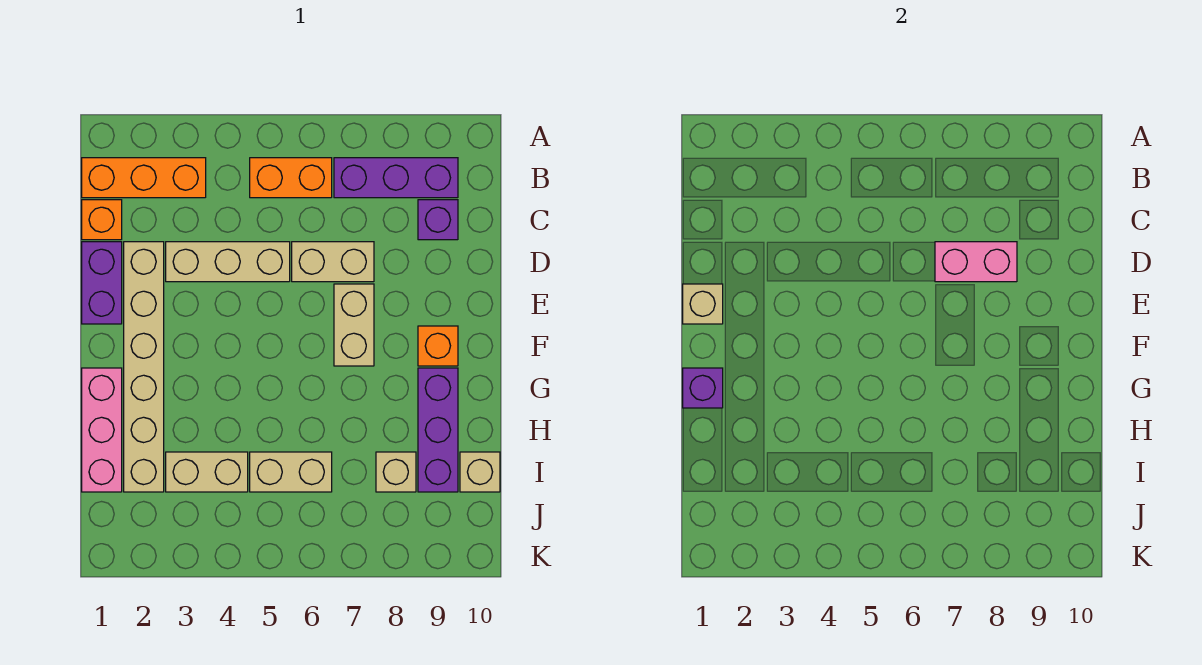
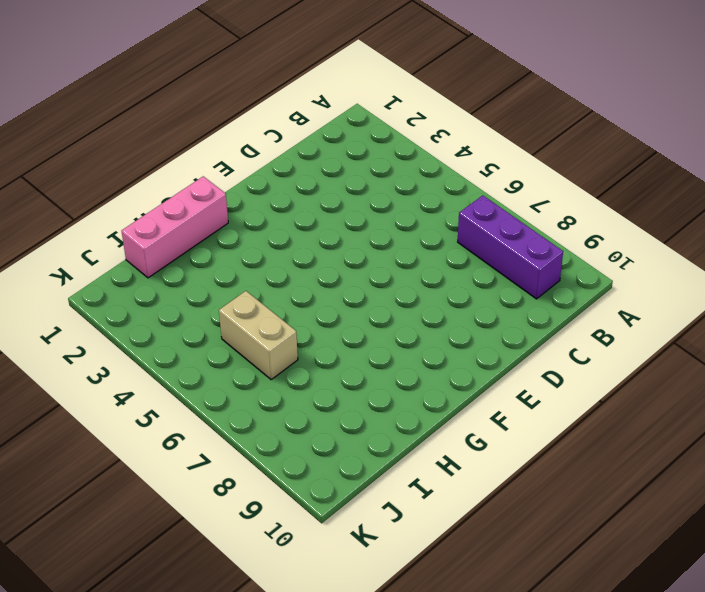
none -> orange 1x3 brick [82,158,206,198]
none -> orange 1x2 brick [250,158,332,198]
none -> orange 1x1 brick [82,200,122,240]

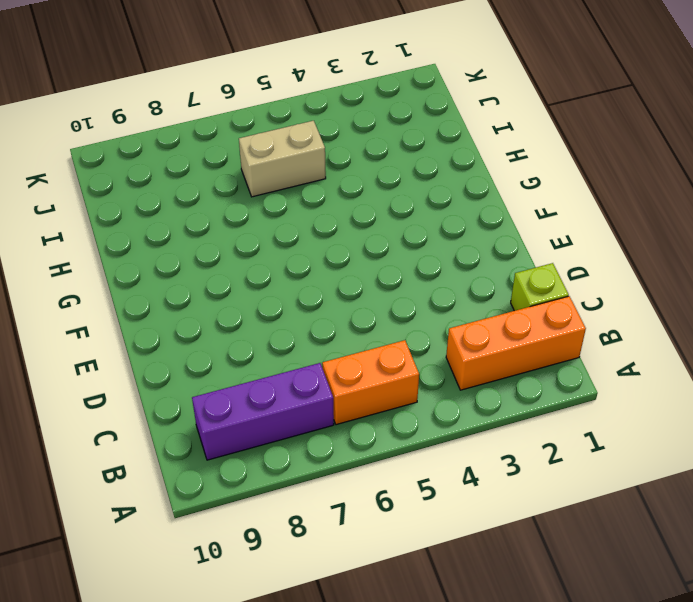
lime 1x1 brick [511,263,569,311] -> orange 1x1 brick [82,200,122,240]
none -> purple 1x1 brick [418,200,458,240]
none -> purple 1x2 brick [82,242,122,324]
none -> tan 1x6 brick [124,242,164,492]

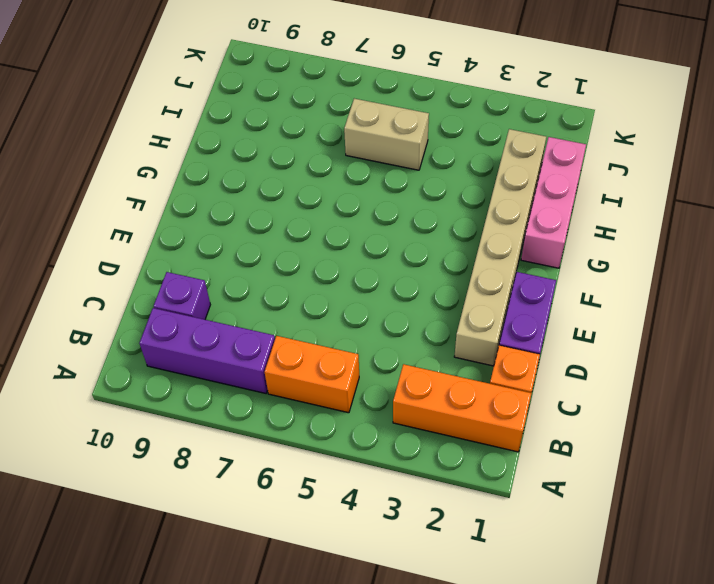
none -> tan 1x3 brick [166,242,290,282]
none -> tan 1x2 brick [292,242,374,282]
none -> tan 1x2 brick [334,284,374,366]

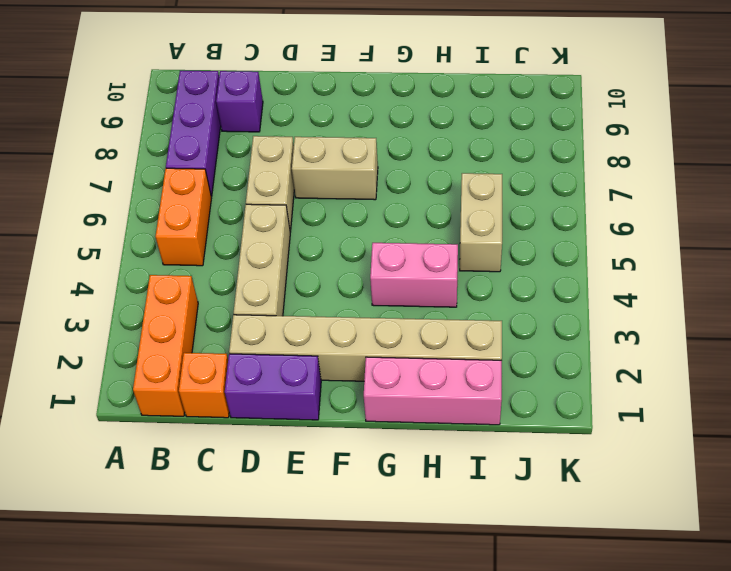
pink 1x2 brick [370,243,458,307] -> pink 1x2 brick turned to [935,242,1017,282]
none -> orange 1x1 brick [418,326,458,366]
none -> purple 1x3 brick [418,368,458,492]
none -> tan 1x2 brick [166,452,248,492]

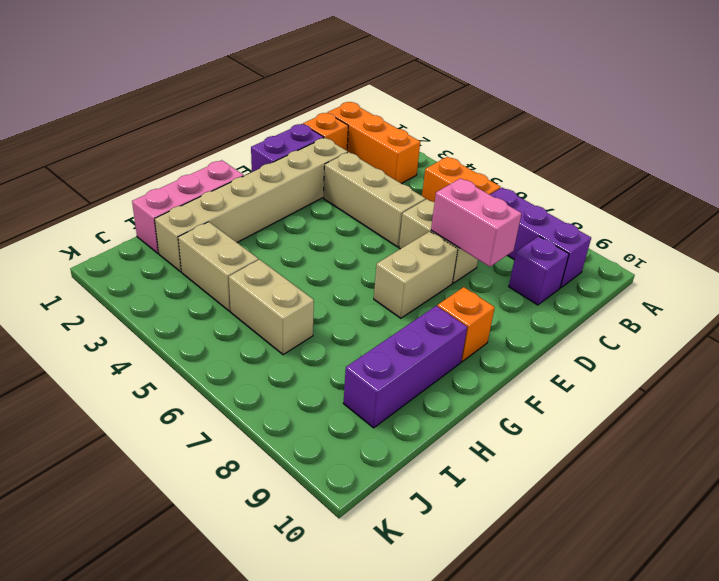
none -> tan 1x1 brick [376,452,416,492]
none -> tan 1x1 brick [460,452,500,492]
none -> tan 1x1 brick [683,284,723,324]

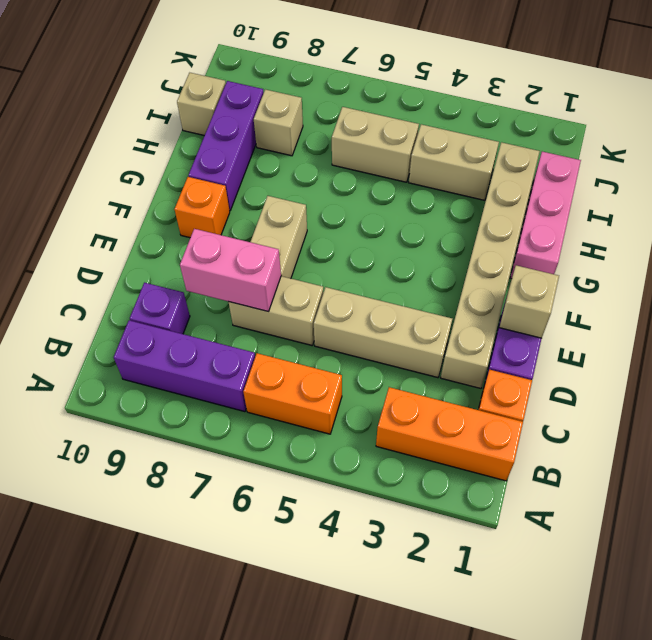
none -> purple 1x1 brick [683,368,723,408]

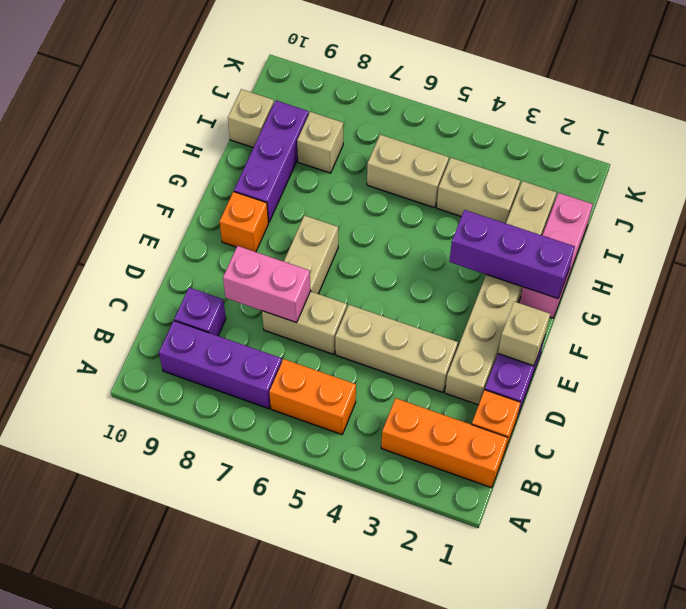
purple 1x3 brick [449,210,575,299] -> purple 1x1 brick [683,368,723,408]

